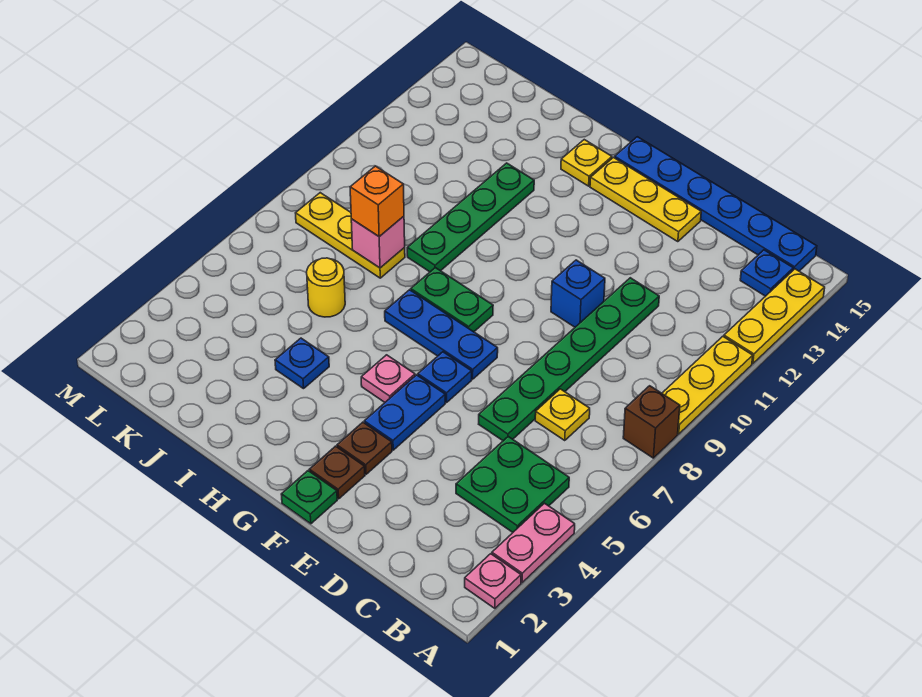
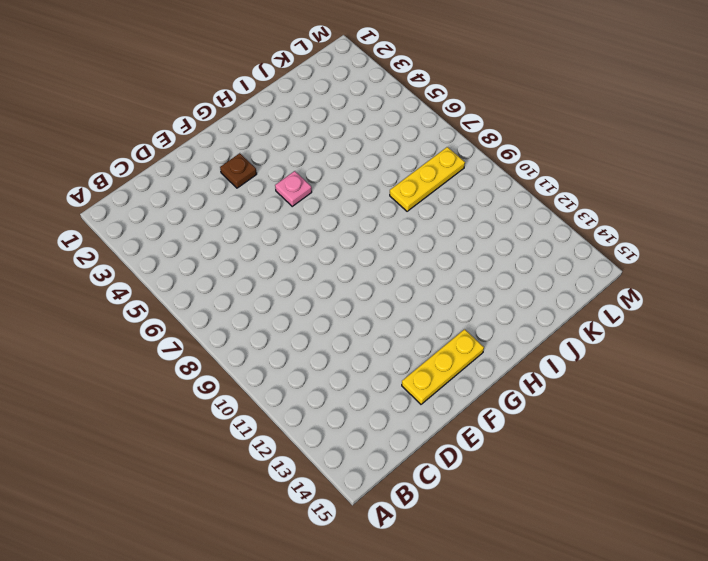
none -> pink 1x1 plate [465,554,521,608]
none -> pink 1x2 plate [492,503,575,583]
none -> brown 1x1 brick [623,386,680,458]

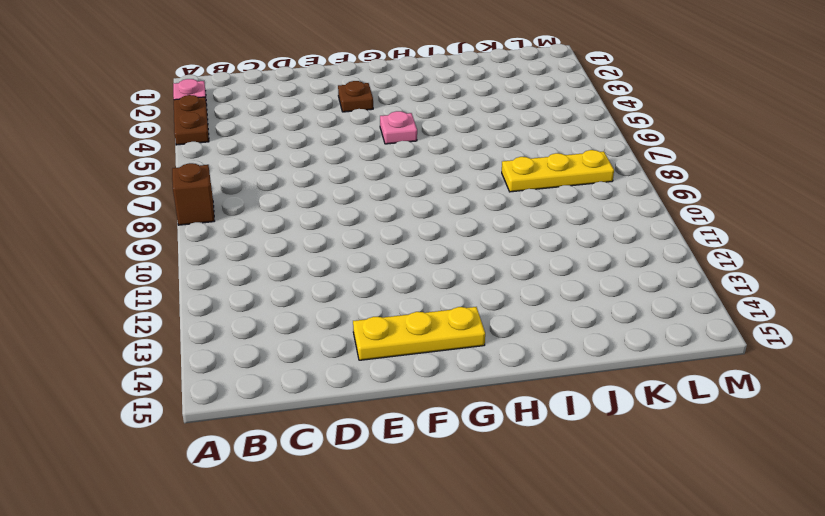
brown 1x2 plate [174,95,209,145] -> pink 1x2 plate [492,503,575,583]
none -> yellow 1x3 plate [662,336,753,434]
none -> yellow 1x3 plate [724,269,825,364]
none -> green 2x2 plate [456,437,569,532]

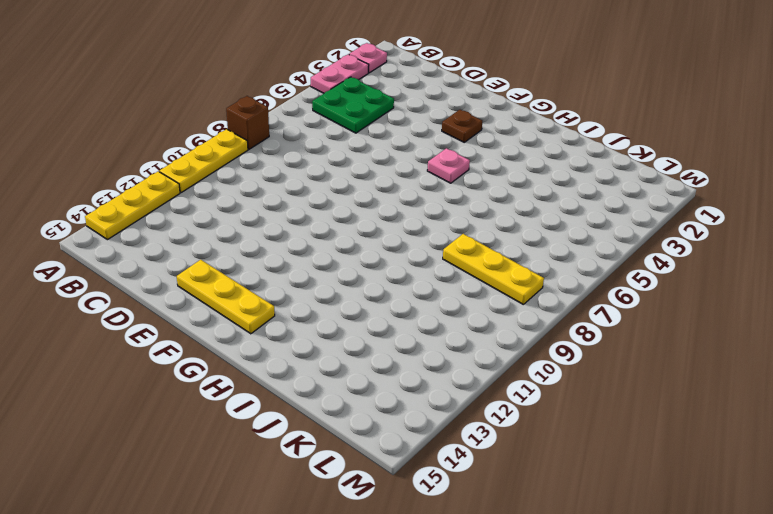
none -> blue 1x1 plate [740,250,793,296]
none -> blue 1x6 plate [615,137,817,271]
none -> yellow 1x1 plate [535,389,590,441]

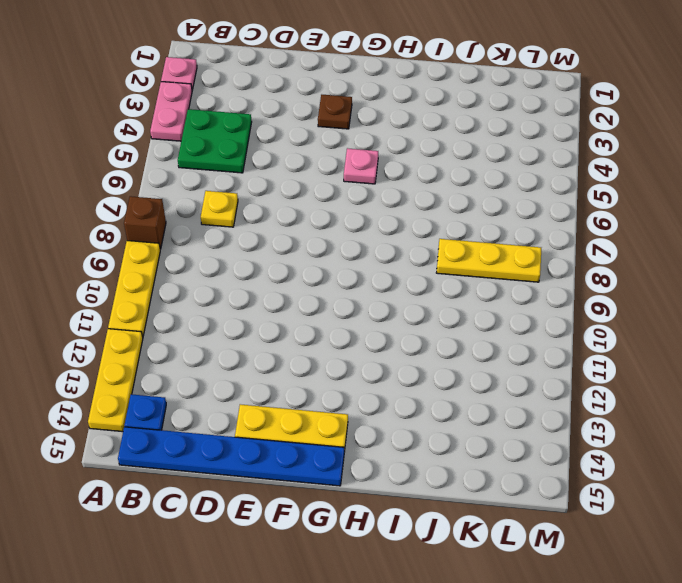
none -> green 1x6 plate [479,278,659,441]
none -> blue 1x1 brick [551,260,605,327]
none -> green 1x1 plate [281,471,337,524]

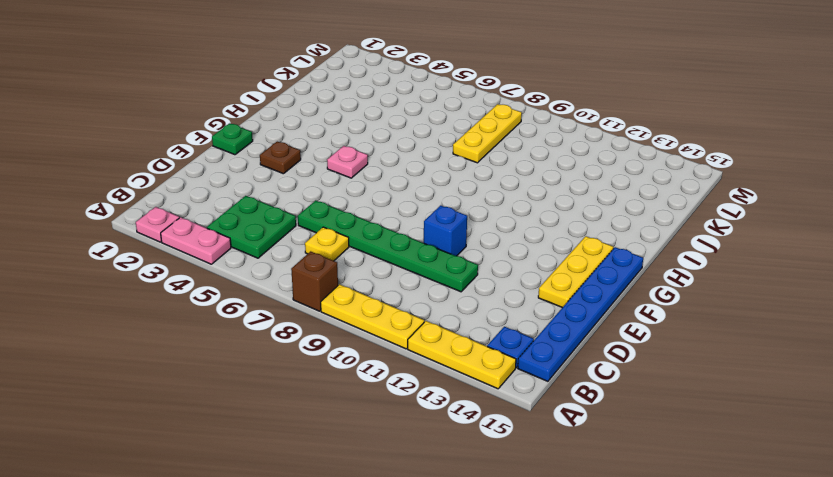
none -> brown 1x1 plate [309,446,365,499]
none -> blue 1x2 plate [364,375,445,450]
none -> blue 1x1 plate [418,352,472,403]

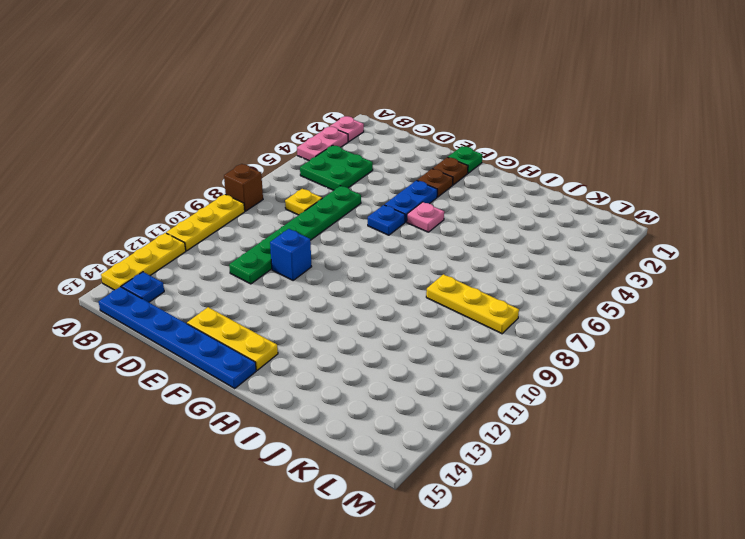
none -> blue 1x3 plate [385,290,498,379]
none -> green 1x2 plate [411,268,493,332]
none -> yellow 1x1 plate [561,140,612,186]

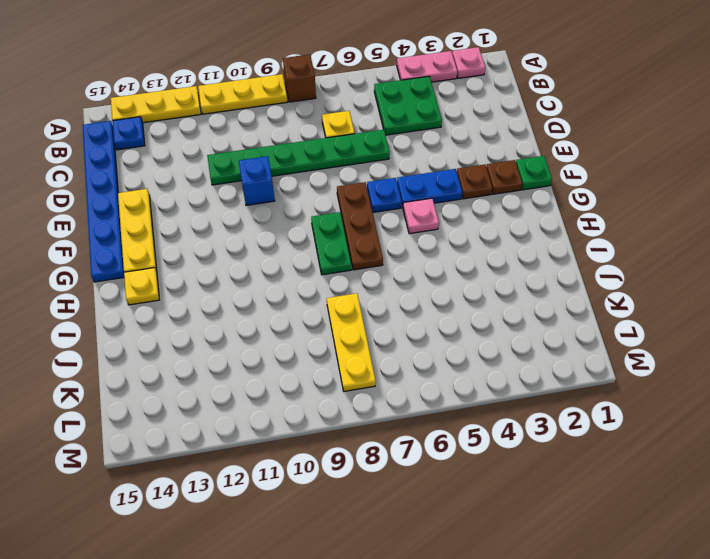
brown 1x3 plate [337,182,383,270] -> blue 1x3 plate [385,290,498,379]
none -> blue 1x1 plate [275,338,329,389]
none -> green 1x4 plate [407,163,534,272]
none -> yellow 1x1 round brick [307,258,345,317]

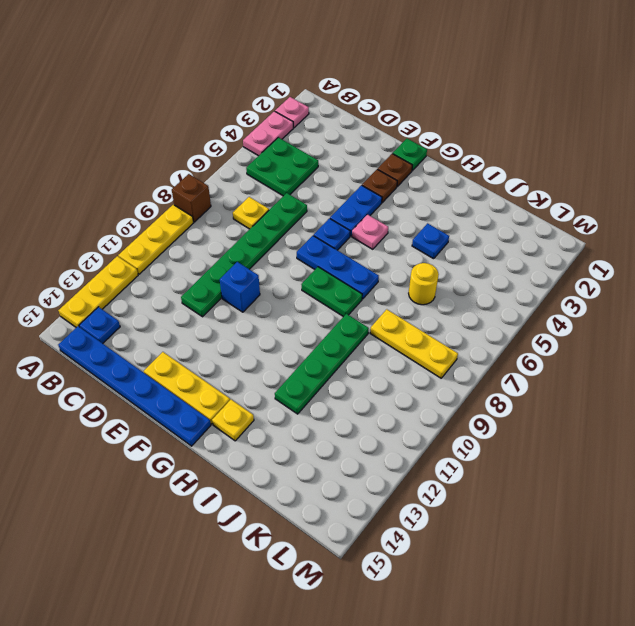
none -> pink 1x1 brick [351,216,405,268]
none -> orange 1x1 brick [350,166,404,237]

